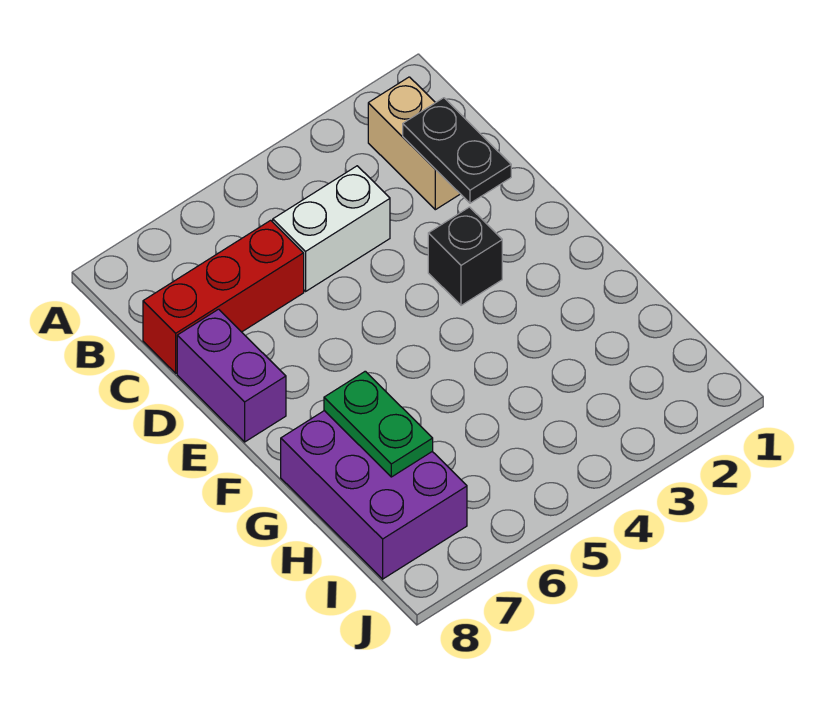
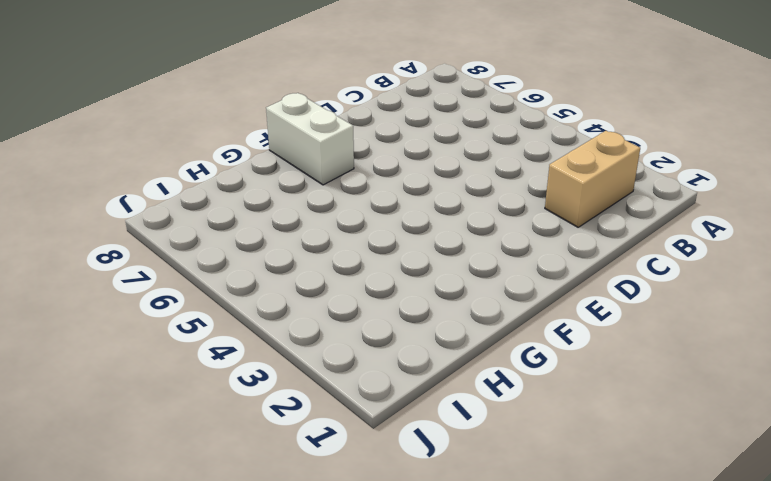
white 1x2 brick [266,93,354,185] -> white 1x2 brick moved to [273,166,390,291]
none -> red 1x3 brick [143,220,304,373]
none -> purple 1x2 brick [177,309,286,442]

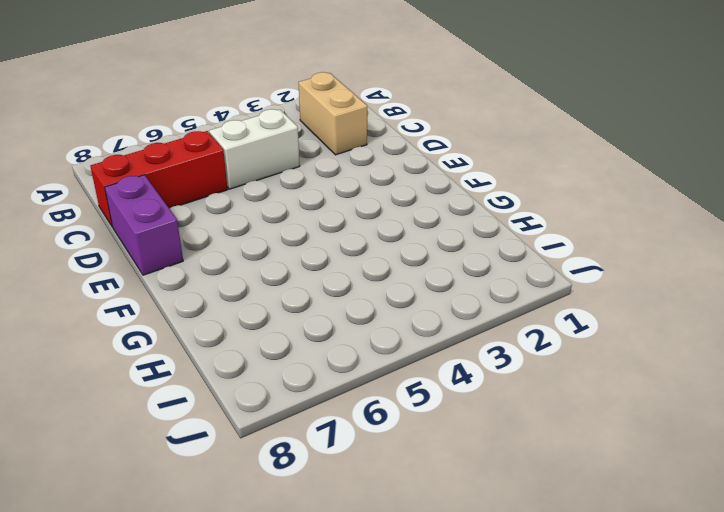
none -> black 1x1 brick [428,207,502,305]
none -> purple 2x3 brick [281,411,467,579]

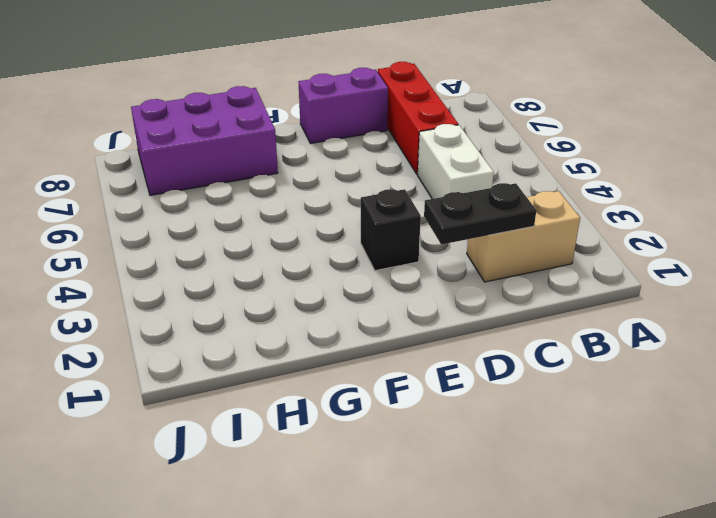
none -> green 1x2 plate [324,371,433,477]

